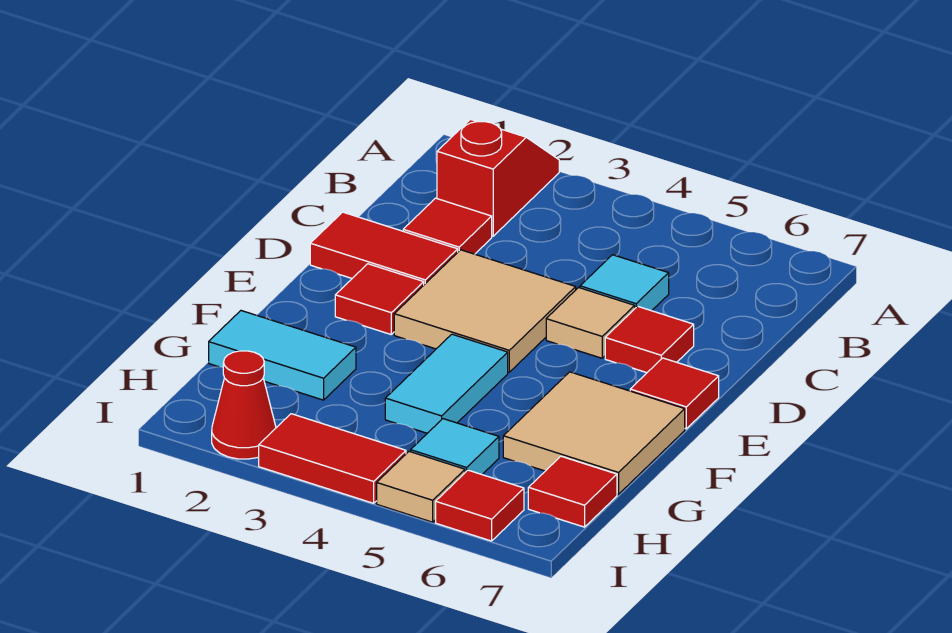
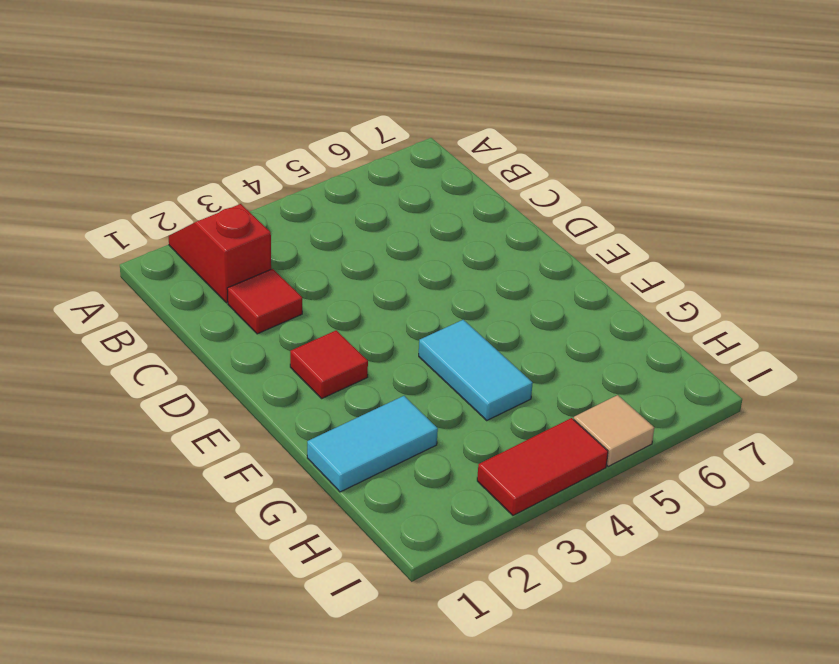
none -> cyan 1x1 tile [580,255,669,311]
none -> red 1x2 tile [310,212,458,285]
none -> tan 2x2 tile [394,250,576,372]

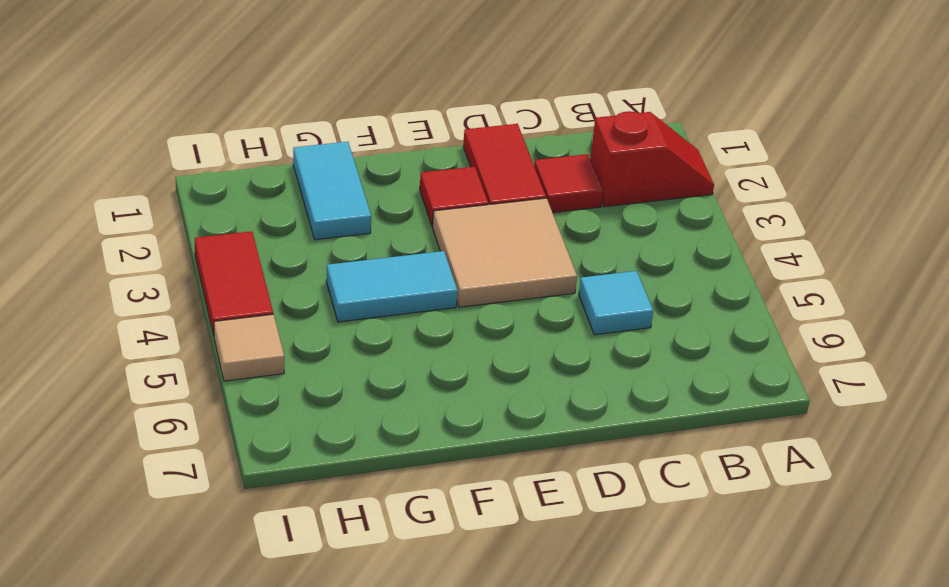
none -> tan 1x1 tile [546,288,635,358]
none -> red 1x1 tile [605,306,694,373]
none -> red 1x1 tile [630,358,719,429]

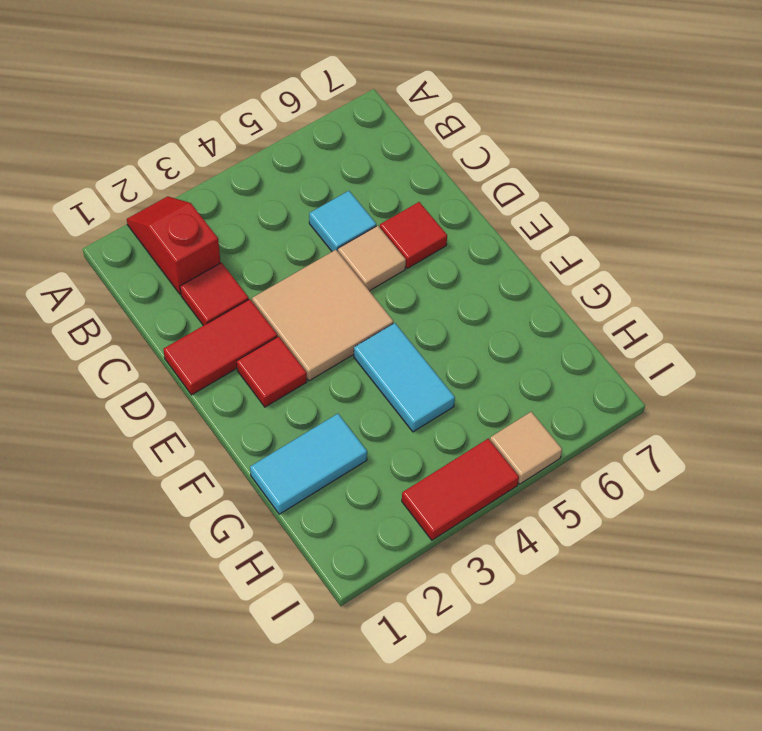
none -> red 1x1 tile [630,358,719,429]
none -> tan 2x2 tile [503,372,685,494]
none -> cyan 1x1 tile [411,419,499,474]

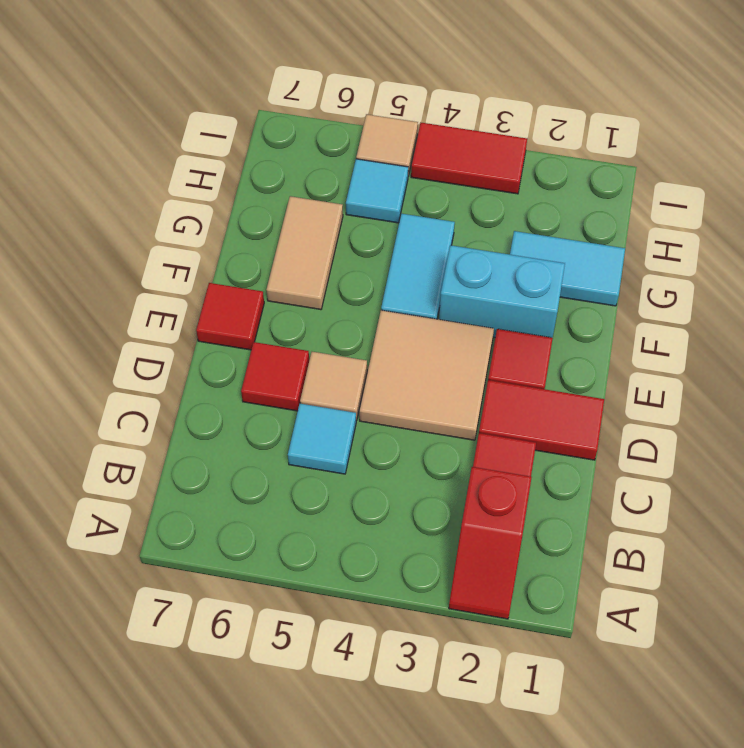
cyan 1x2 brick [439,245,565,338] -> none
tan 1x2 tile [266,196,343,310] -> tan 2x2 tile [503,372,685,494]
none -> red 1x1 tile [528,456,617,527]
none -> red 1x1 cone [212,351,276,459]
none -> red 1x1 tile [436,470,524,541]

